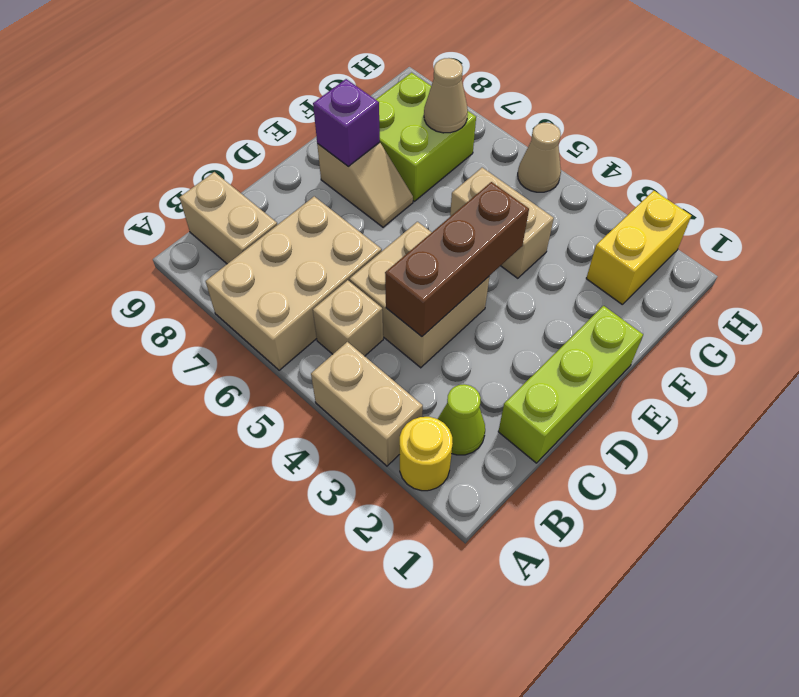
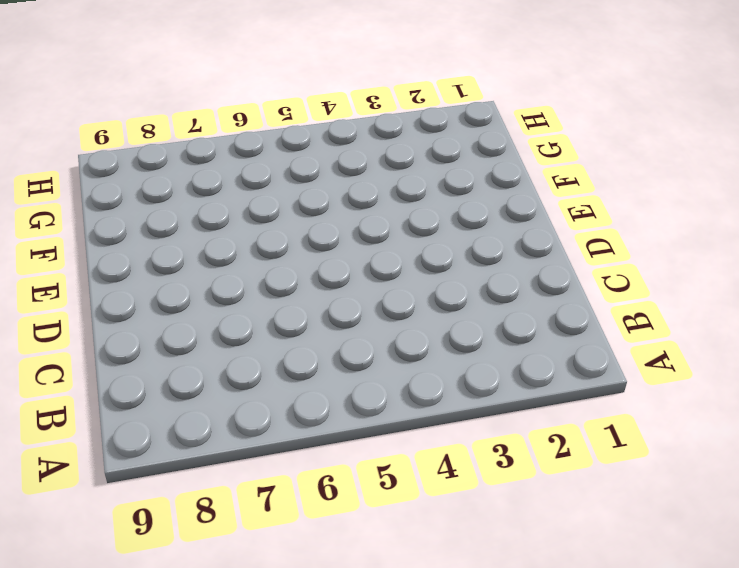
none -> yellow 1x1 round brick [400,417,453,491]
none -> tan 1x2 brick [311,342,423,466]
none -> tan 2x3 brick [206,196,382,370]

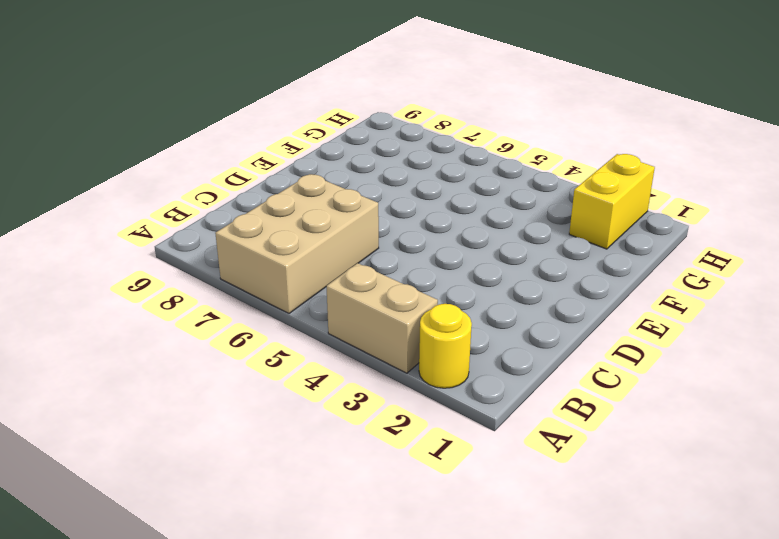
none -> lime 1x1 cone [438,384,485,455]
none -> tan 1x1 brick [313,280,383,356]
none -> tan 1x2 brick [180,172,277,264]

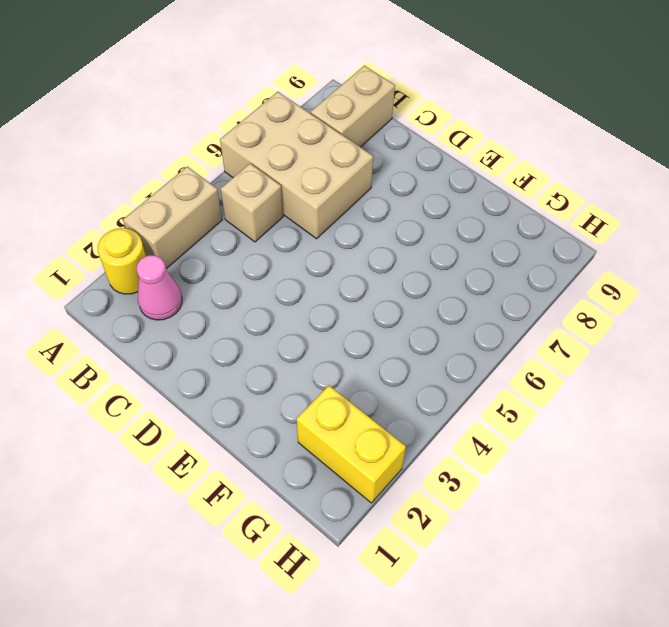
pink 1x1 cone [137,255,182,320] -> lime 1x1 cone [438,384,485,455]
none -> lime 1x3 brick [498,306,643,463]
none -> tan 2x2 brick [350,222,490,368]
none -> tan 1x2 slope [317,142,413,227]

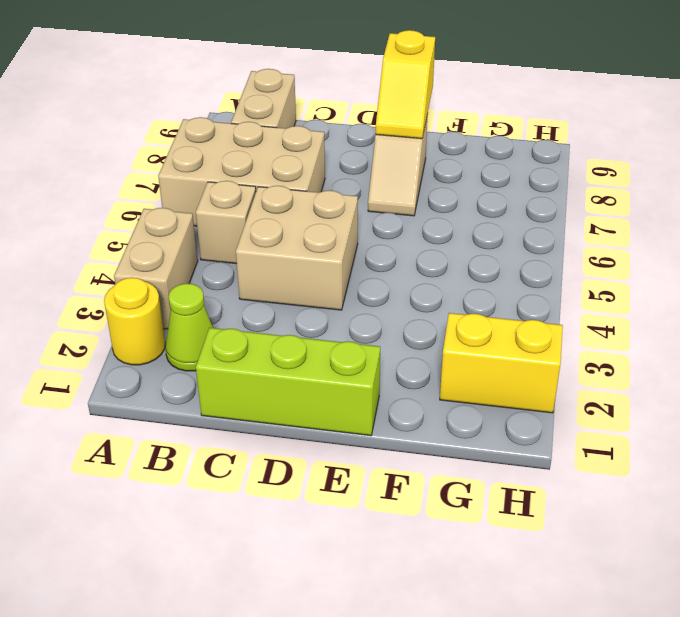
yellow 1x2 slope [376,30,435,139] -> purple 1x1 brick [313,79,380,166]
none -> tan 1x2 brick [450,168,554,278]
none -> lime 2x2 brick [376,72,476,201]
none -> tan 1x1 cone [518,123,561,192]

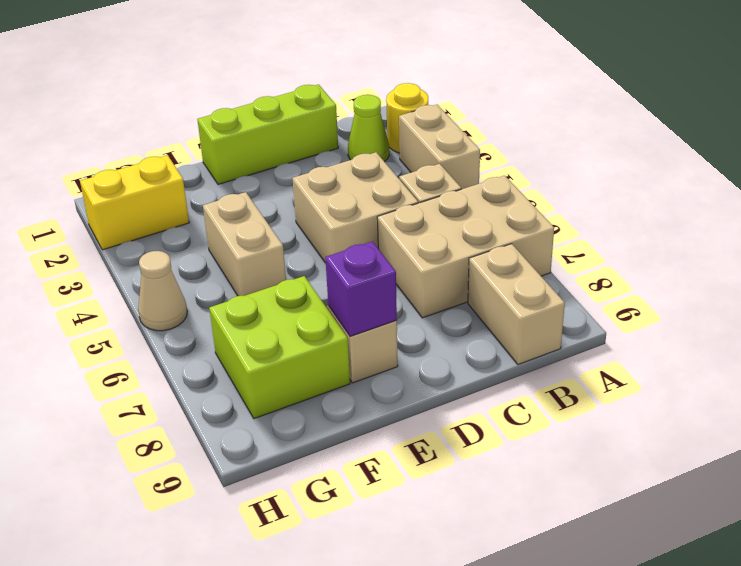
none -> brown 1x3 brick [385,182,529,337]
none -> tan 1x1 cone [424,58,468,133]

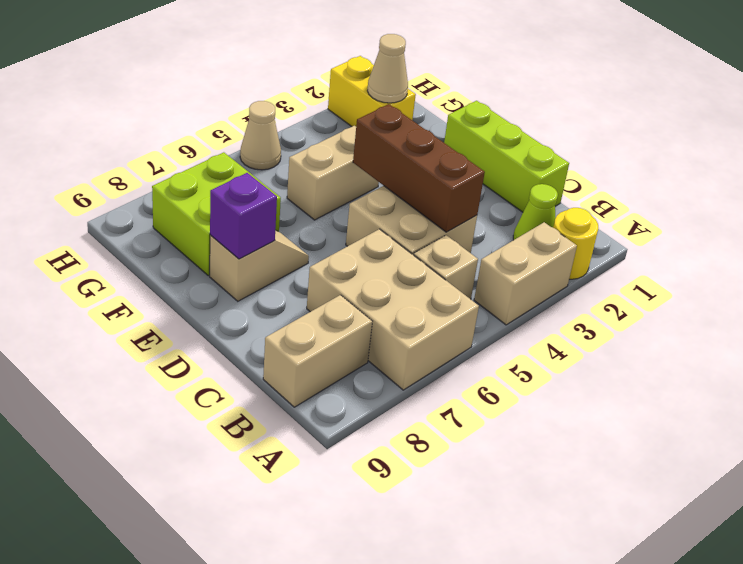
tan 1x1 cone [367,34,408,103] -> tan 1x1 cone moved to [424,58,468,133]

